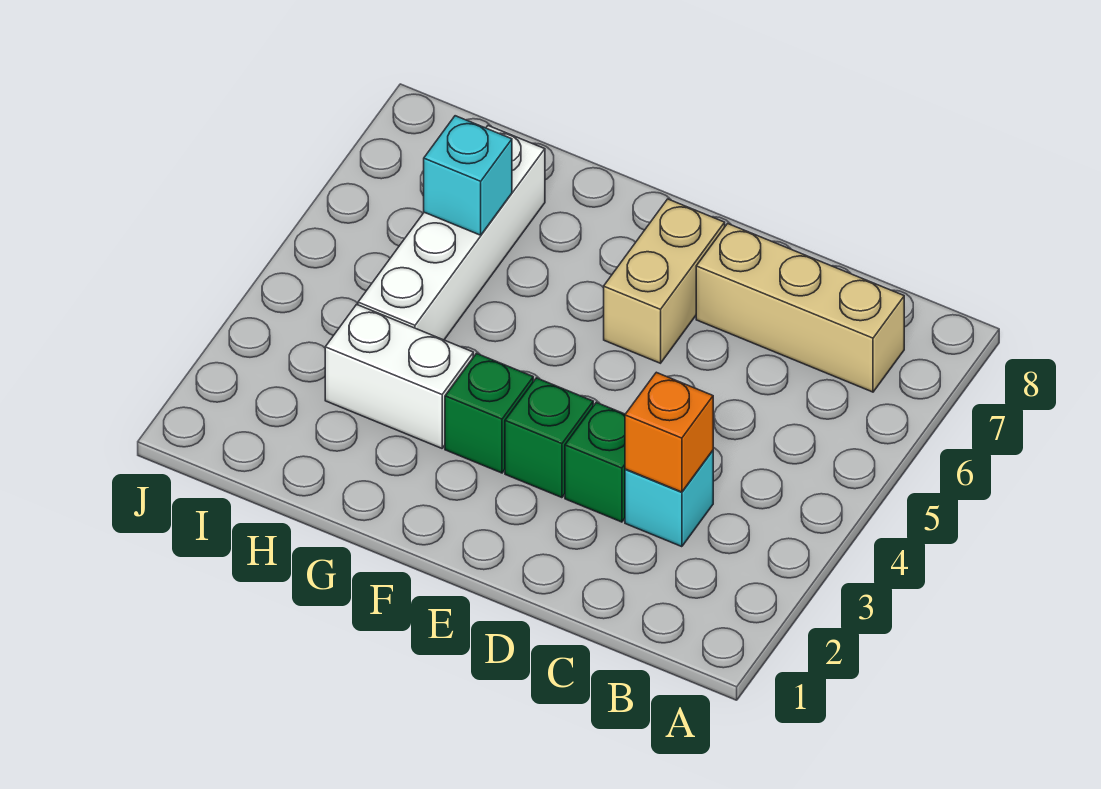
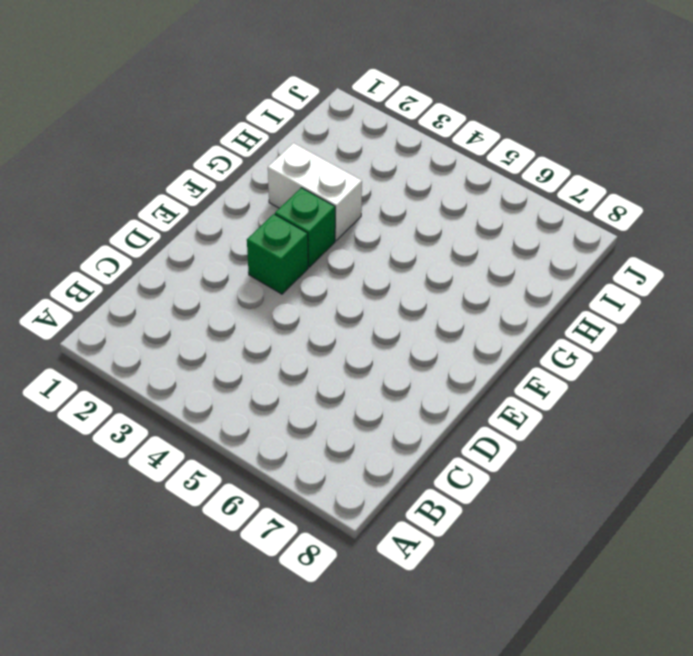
white 1x2 brick [268,143,362,240] -> white 1x2 brick turned to [325,304,473,448]
none -> tan 1x3 brick [696,224,904,392]
none -> cyan 1x1 brick [625,451,713,547]

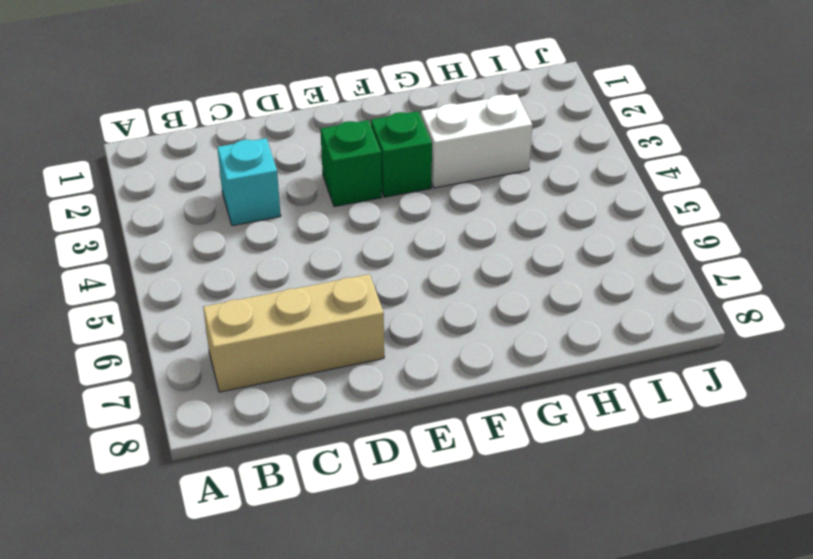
none -> green 1x1 brick [565,402,625,522]
none -> tan 1x2 brick [604,199,725,363]

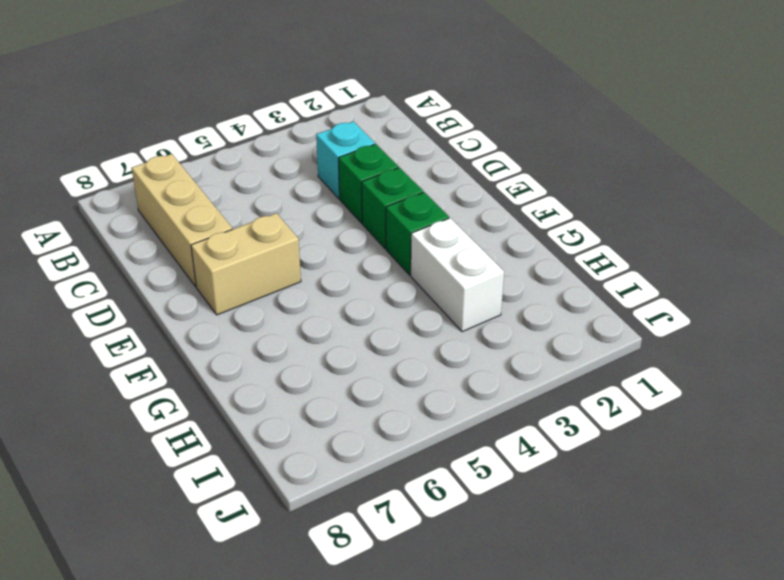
none -> white 1x4 brick [358,126,545,340]
none -> orange 1x1 brick [625,372,713,492]

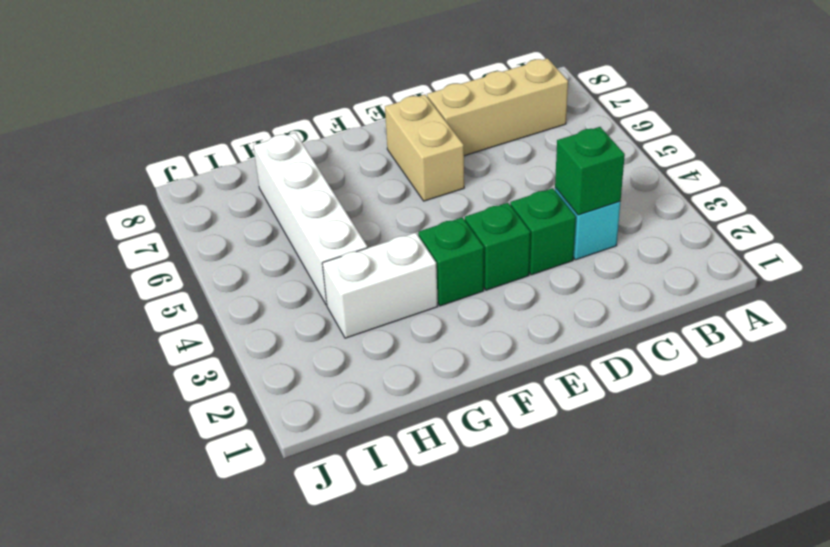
green 1x1 brick [555,127,625,215] -> orange 1x1 brick [625,372,713,492]
none -> cyan 1x1 brick [424,116,512,235]

